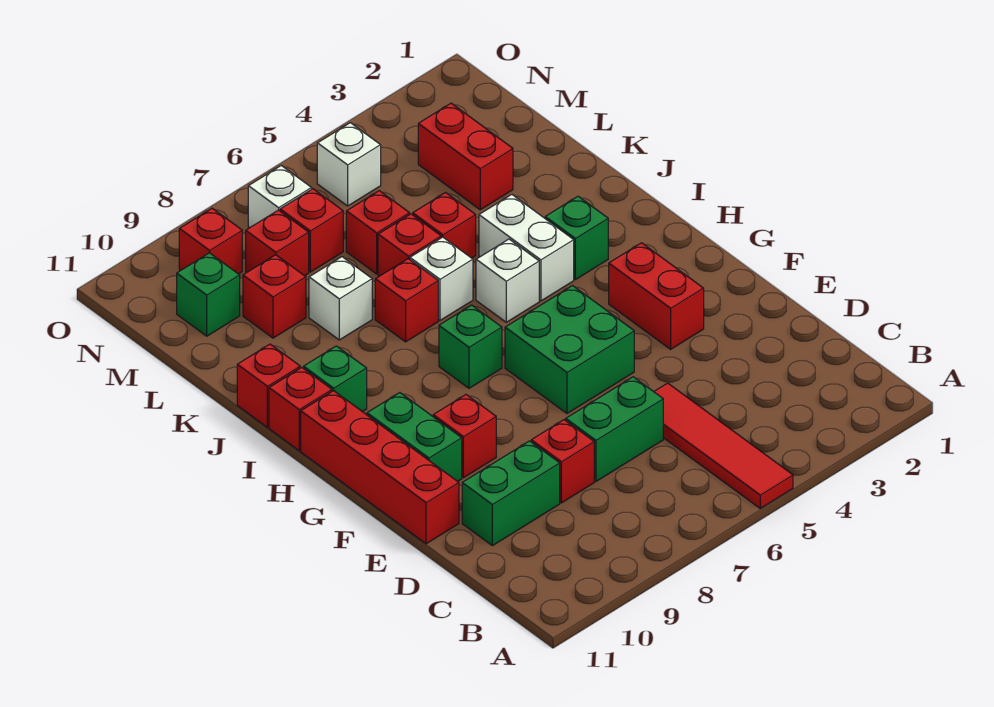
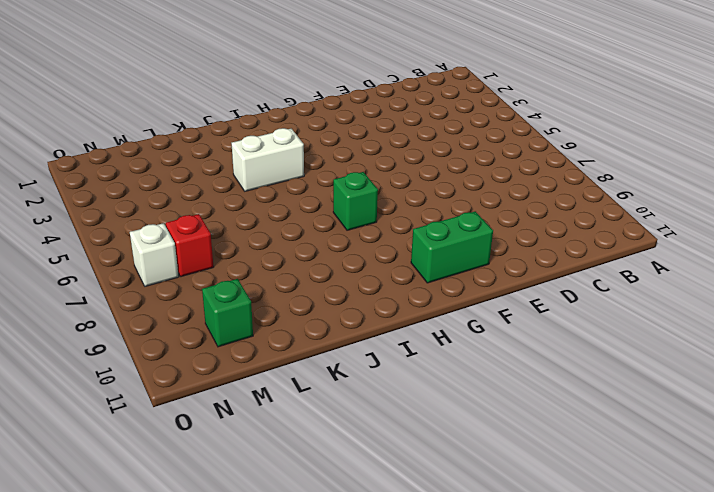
none -> red 1x4 tile [654,383,793,508]
none -> green 1x2 brick [566,377,663,481]
none -> red 1x1 brick [531,420,594,503]
none -> green 1x2 brick [462,441,560,546]

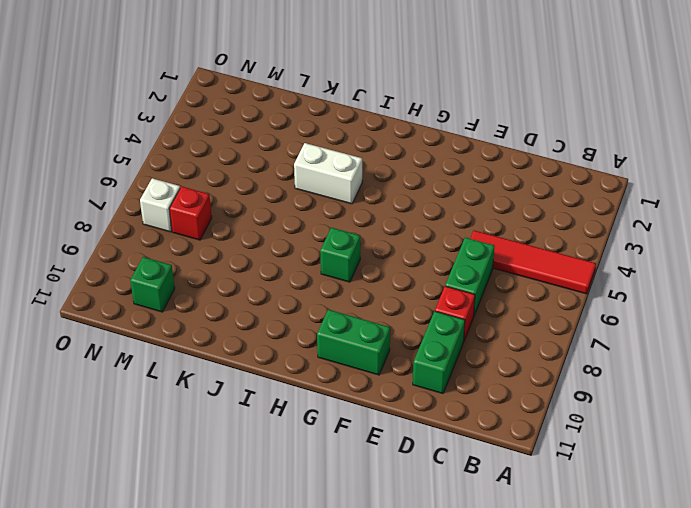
none -> red 1x4 brick [301,391,459,544]
none -> red 1x2 brick [609,243,704,349]
none -> green 2x2 brick [505,286,634,413]
none -> red 1x1 brick [433,395,496,478]

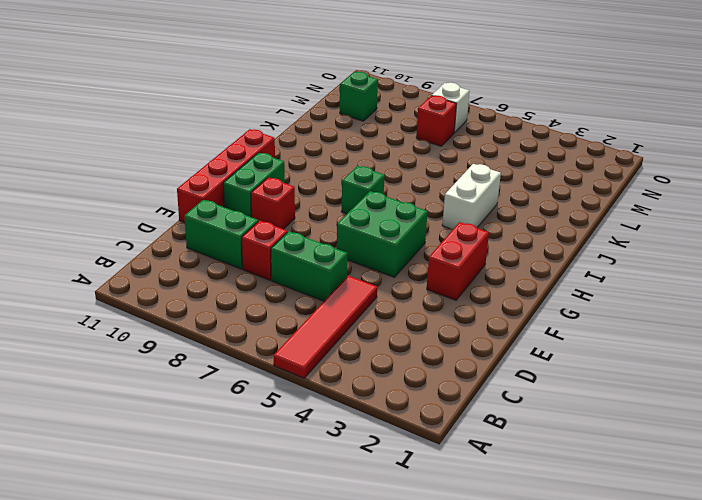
none -> green 1x1 brick [545,196,608,280]
none -> white 1x1 brick [476,239,539,322]
none -> green 1x1 brick [304,346,367,412]
none -> red 1x1 brick [269,367,332,451]

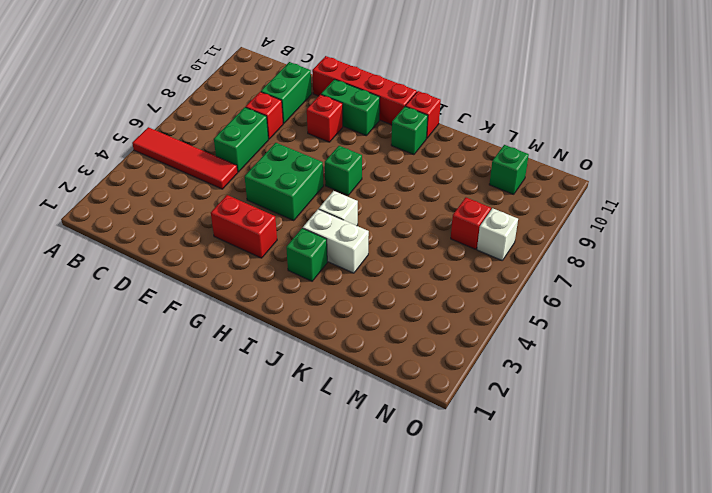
none -> white 1x1 brick [410,237,473,320]
none -> red 1x1 brick [375,259,438,342]
none -> red 1x1 brick [237,344,300,427]
none -> red 1x1 brick [413,193,476,258]

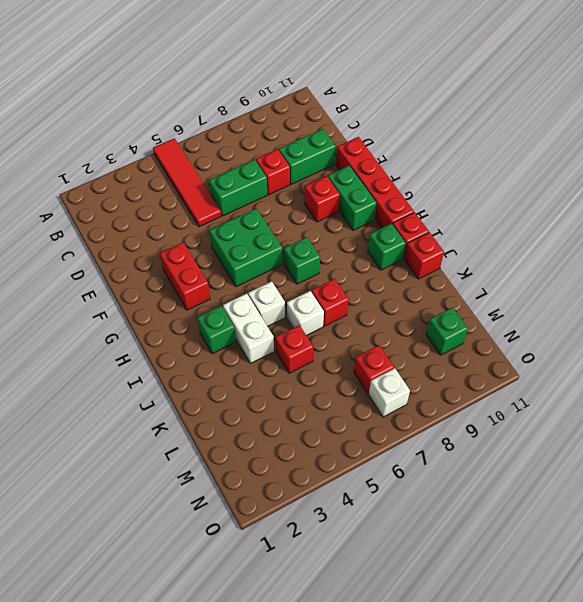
none -> red 1x1 brick [378,214,441,276]
none -> white 1x1 brick [309,257,372,340]
none -> red 1x2 brick [418,103,513,210]
none -> red 1x1 brick [346,191,410,274]

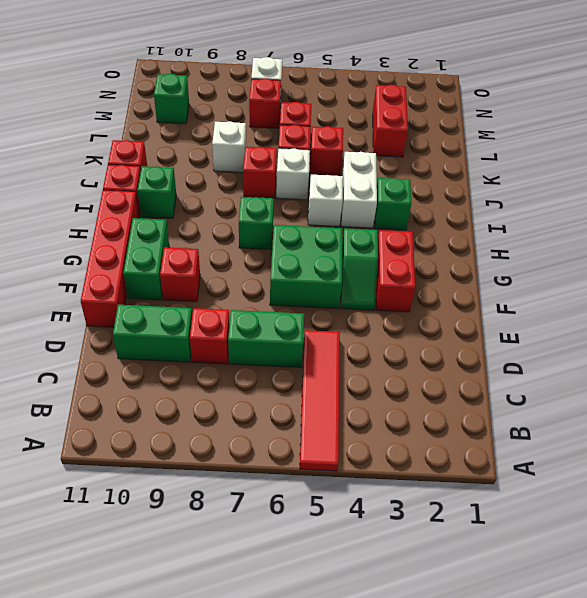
green 1x2 slope [341,228,378,310] -> none
none -> red 1x1 brick [243,255,306,338]
none -> red 1x1 brick [246,210,309,276]
none -> white 1x1 brick [317,123,381,206]
none -> red 1x1 brick [179,208,242,274]

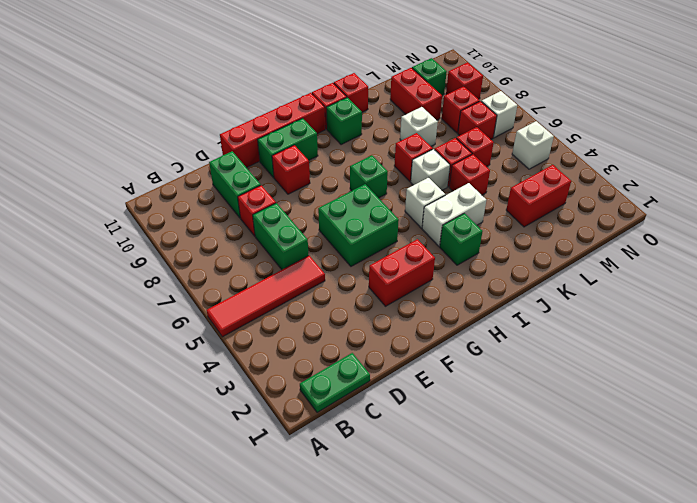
green 1x2 plate [300,353,370,413] -> none
red 1x2 brick [390,68,442,120] -> red 1x1 brick [243,255,306,338]

